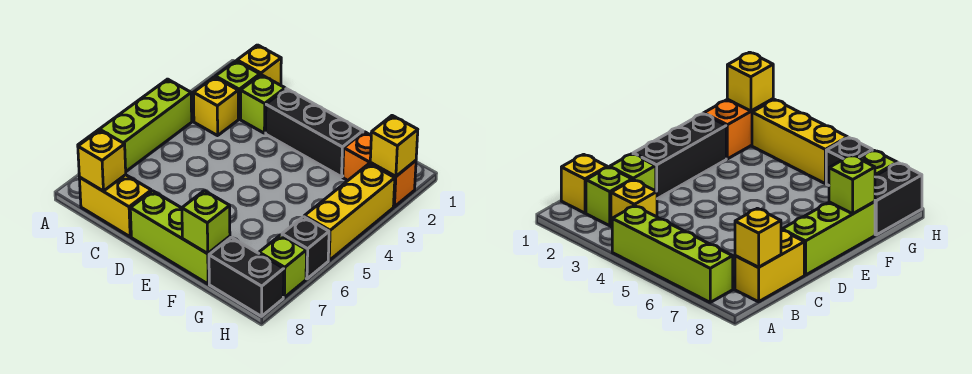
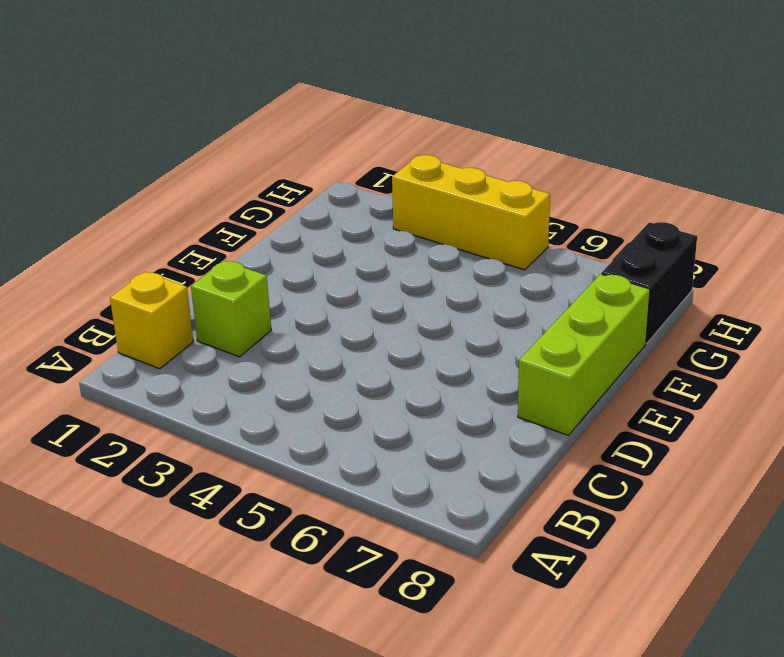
none -> lime 1x4 brick [78,79,192,171]
none -> lime 1x1 brick [215,61,260,119]
none -> yellow 1x1 brick [193,77,238,136]

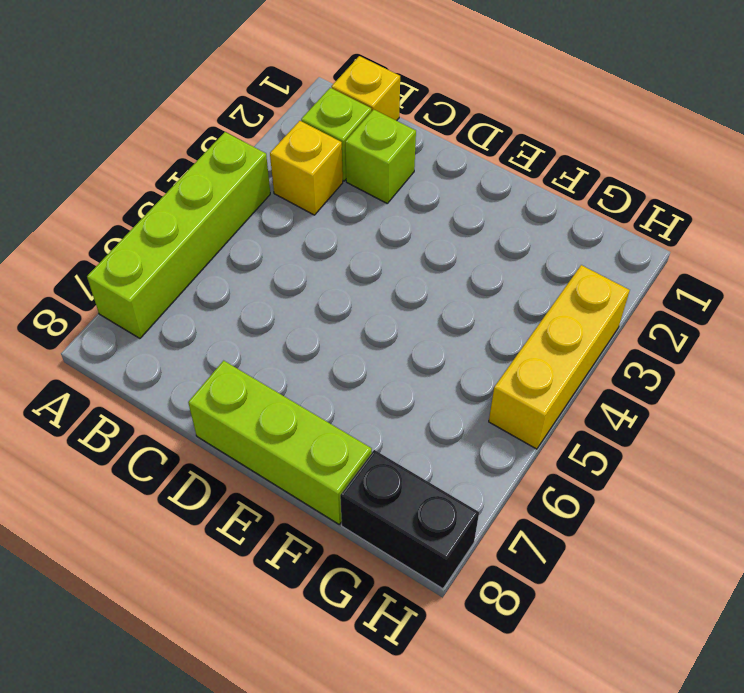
none -> yellow 1x2 brick [79,175,151,237]
none -> black 1x3 brick [266,89,363,177]
none -> orange 1x2 brick [343,132,416,207]

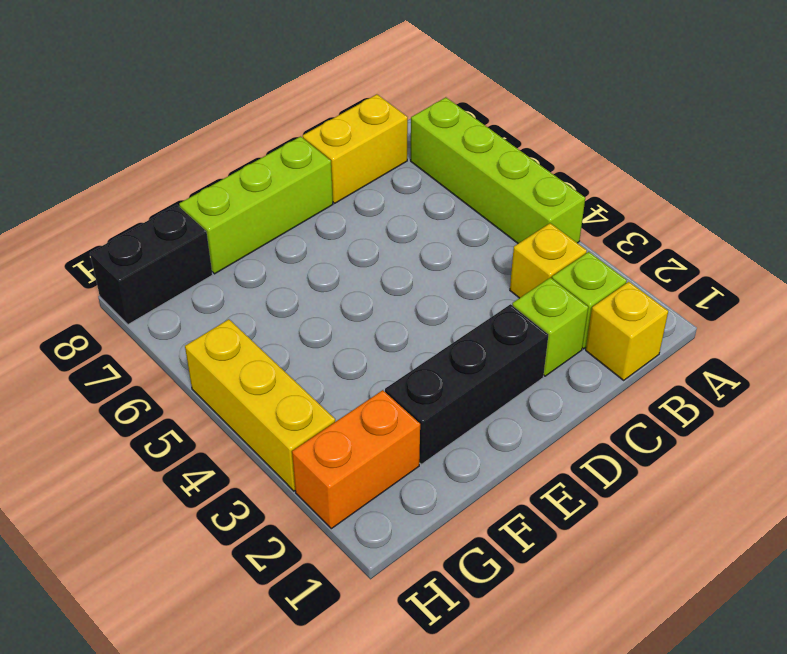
none -> black 1x1 brick [282,217,329,279]
none -> lime 1x1 brick [259,235,307,297]
none -> yellow 1x1 brick [78,130,126,191]

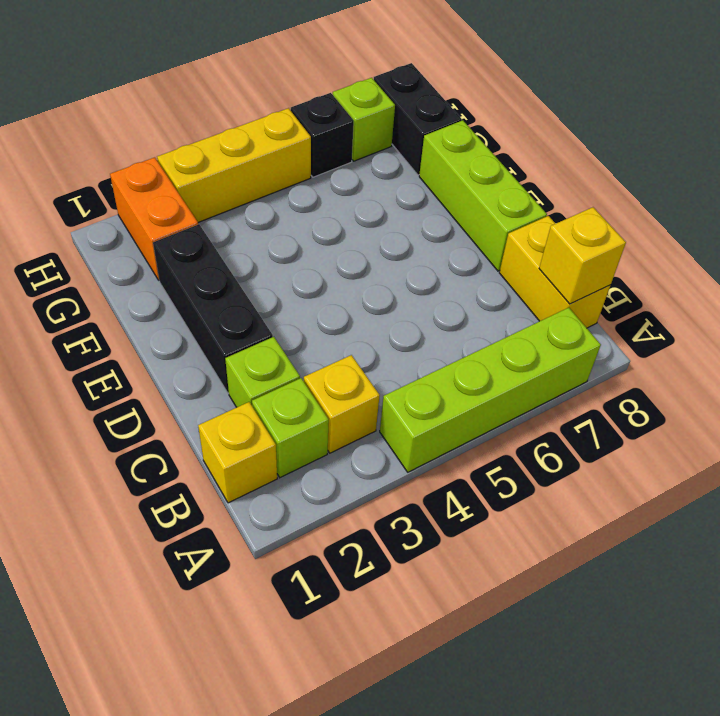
none -> lime 1x1 brick [182,191,230,254]
none -> yellow 1x1 brick [370,116,418,176]

